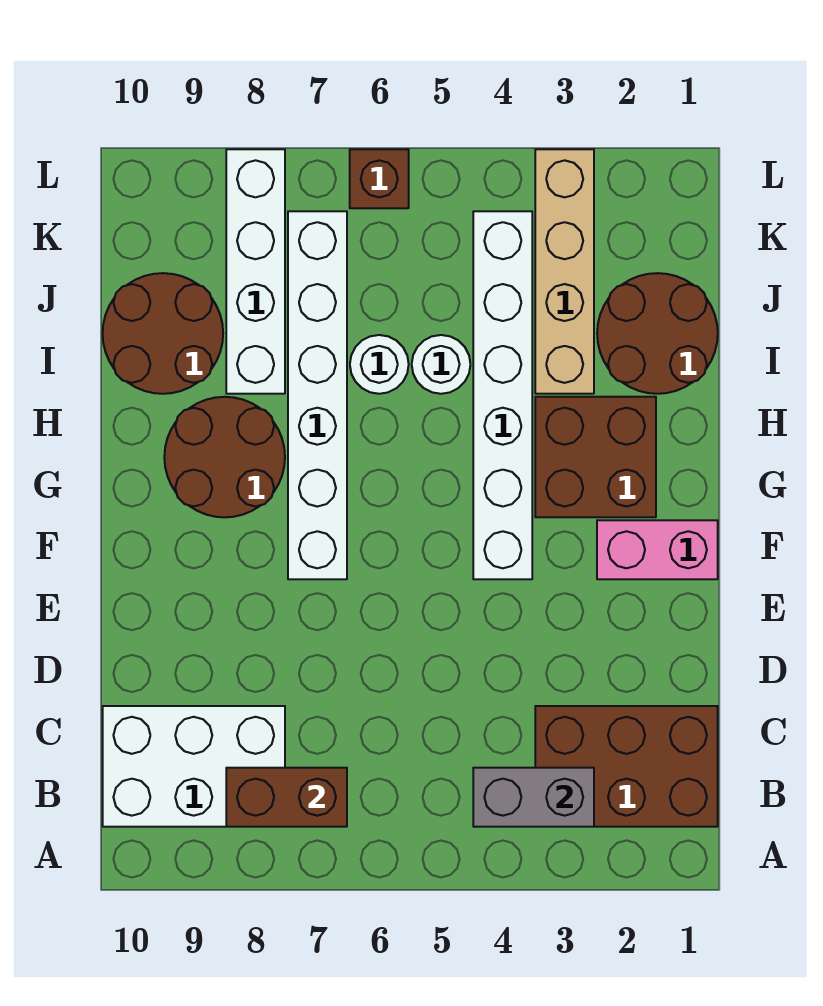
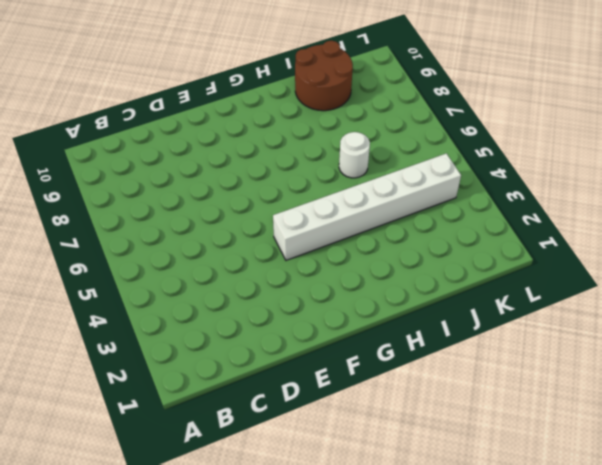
none -> brown 2x3 brick [535,706,718,827]
none -> white 2x3 brick [103,706,285,827]
none -> pink 1x2 brick [597,520,718,579]

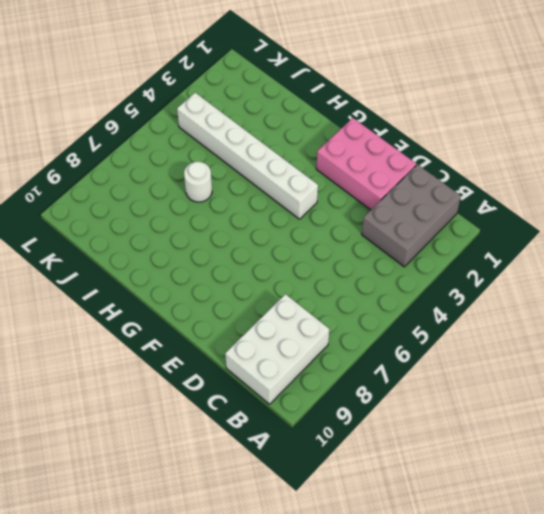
grey 2x3 brick [362,165,461,267] -> brown 2x3 brick [535,706,718,827]
pink 2x3 brick [316,118,416,210] -> pink 1x2 brick [597,520,718,579]
none -> white 1x6 brick [288,211,347,579]
none -> brown 2x2 brick [535,397,656,517]
none -> brown 2x2 round brick [164,397,285,517]

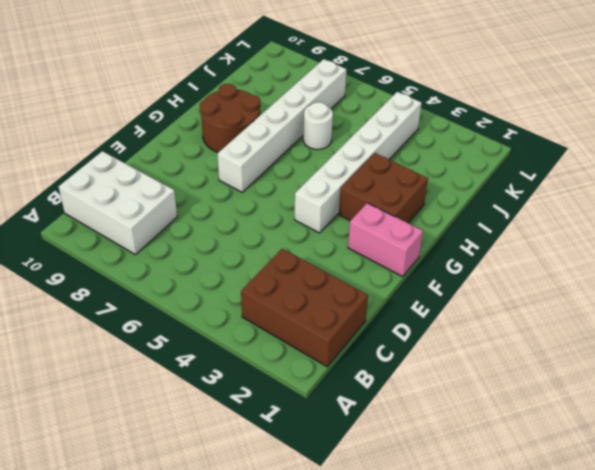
none -> brown 2x2 round brick [597,273,718,394]
none -> tan 1x4 brick [535,149,594,394]
none -> white 1x1 round brick [412,335,470,394]

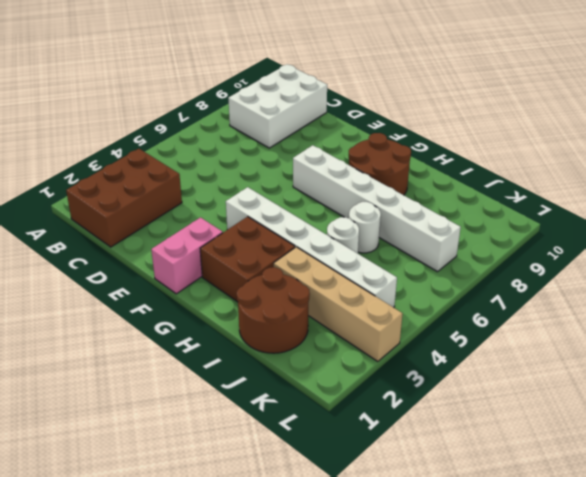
none -> white 1x4 brick [226,149,285,394]
none -> brown 2x2 round brick [103,273,223,394]
none -> brown 1x1 brick [350,149,409,208]

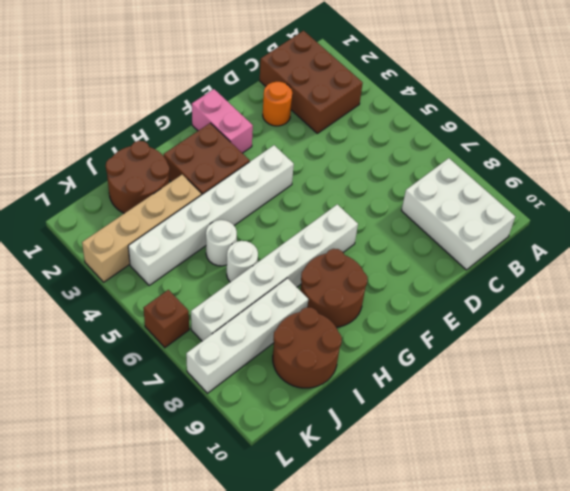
orange 1x1 round brick [263,82,292,126] -> none
none -> grey 1x2 brick [473,768,594,827]
none -> brown 1x2 brick [226,768,347,827]

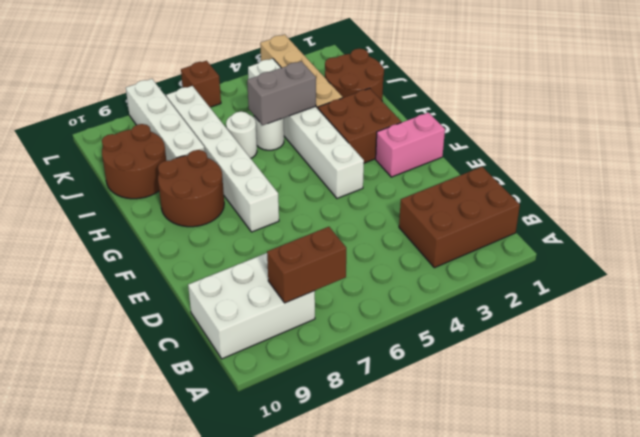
grey 1x2 brick [247,61,316,125] -> grey 1x2 brick moved to [473,768,594,827]

